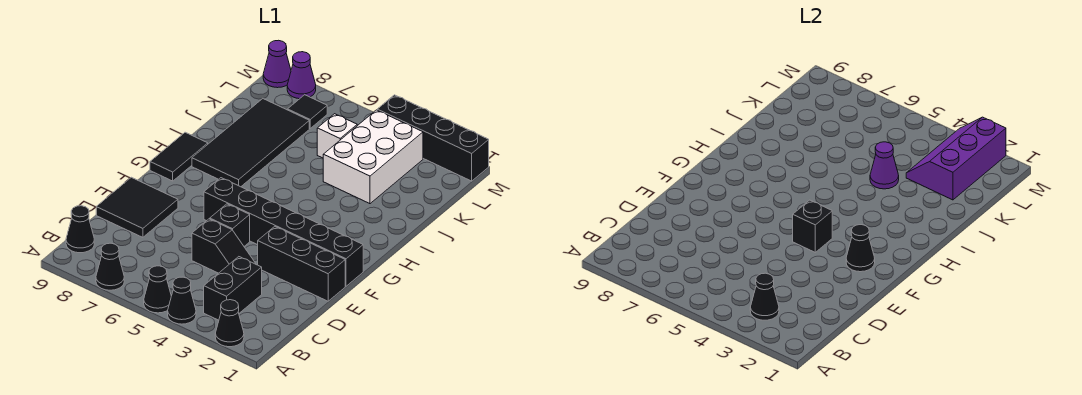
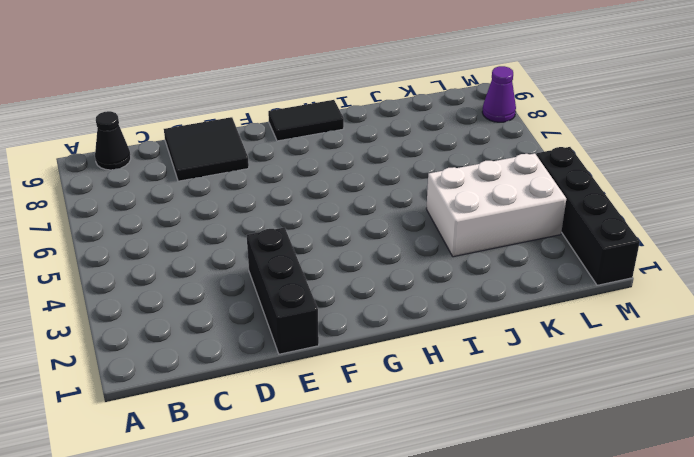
none -> black 1x1 cone [215,300,244,347]
none -> black 1x1 cone [168,277,196,324]
none -> black 1x1 cone [144,266,171,313]

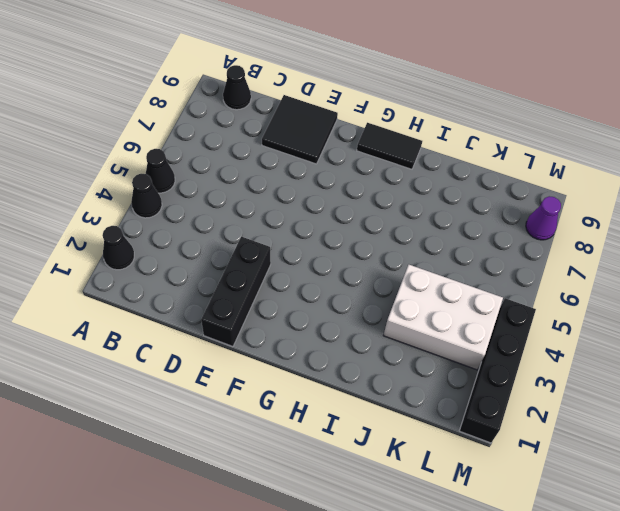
none -> black 1x1 cone [96,243,124,290]
none -> black 1x2 brick [204,257,262,320]
none -> black 1x2 slope [192,219,256,273]

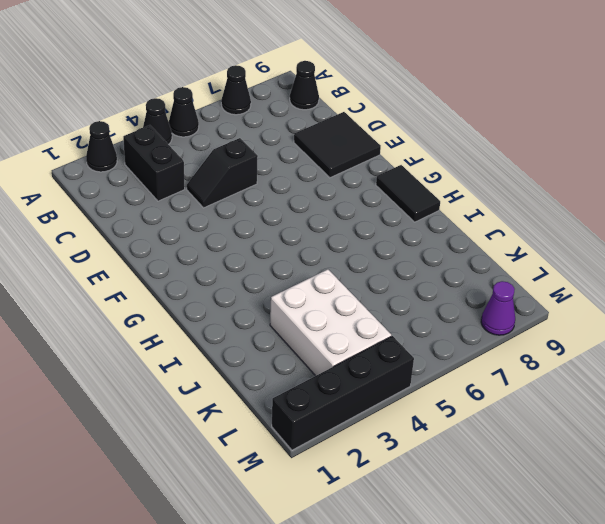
none -> black 1x3 brick [258,226,345,301]
none -> black 1x1 brick [210,204,250,246]
none -> black 1x6 brick [204,178,363,286]

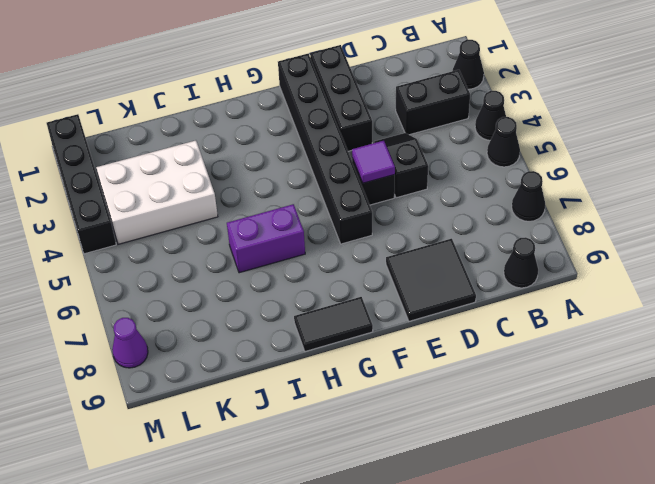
purple 1x1 tile [352,141,395,183] -> none
purple 1x2 brick [227,204,305,273] -> none
none -> black 2x4 tile [192,99,309,187]
none -> white 1x1 brick [317,114,357,158]
none -> black 1x1 tile [288,95,327,128]

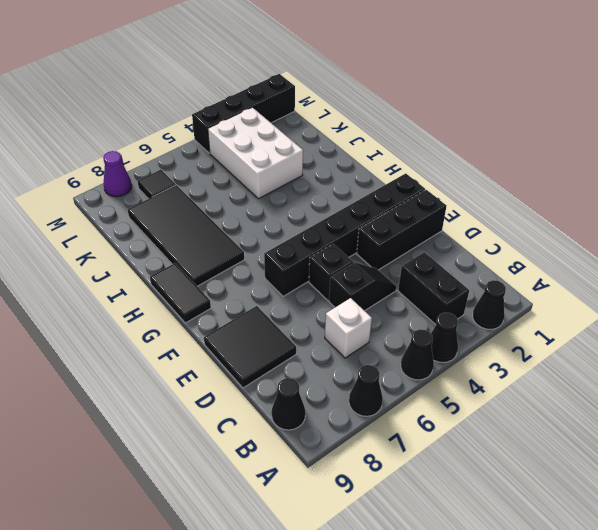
white 1x1 brick [325,298,372,358] -> white 1x1 brick moved to [317,114,357,158]
none -> purple 1x1 cone [263,40,291,88]
none -> black 1x1 cone [750,273,779,320]
none -> black 1x1 cone [846,225,875,272]

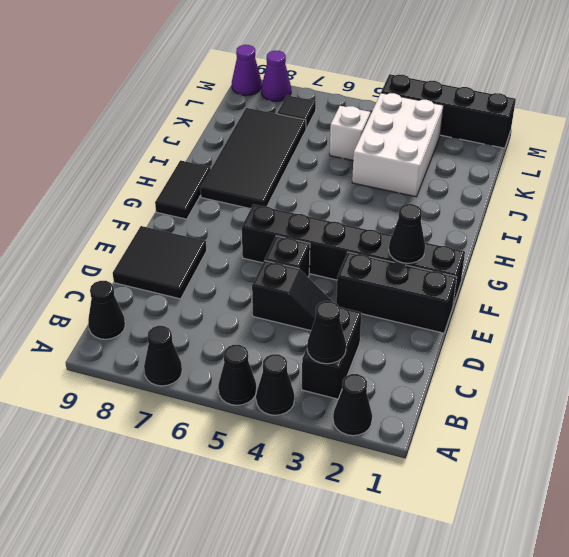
none -> black 1x1 brick [793,200,832,252]
none -> purple 1x1 cone [870,142,899,189]
none -> purple 2x3 slope [906,117,1006,200]

